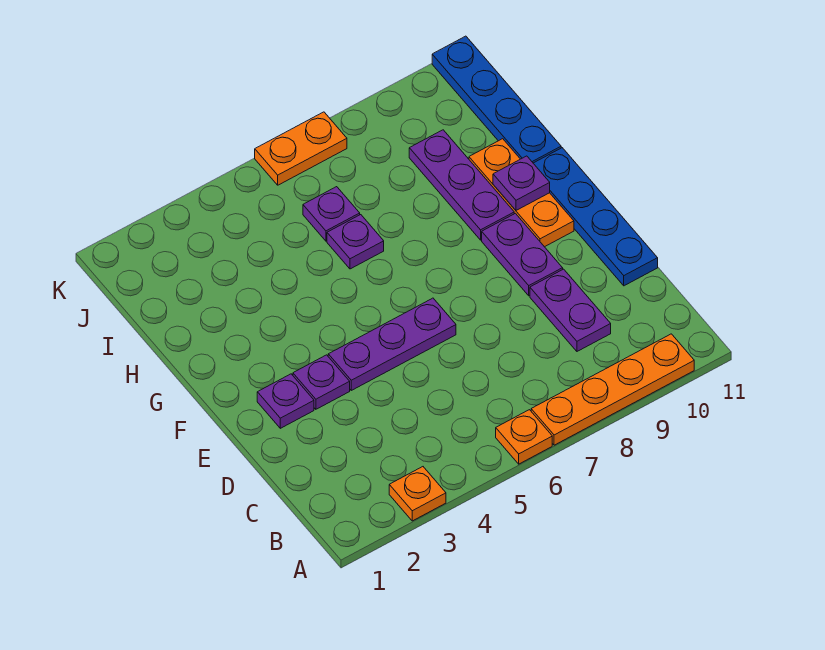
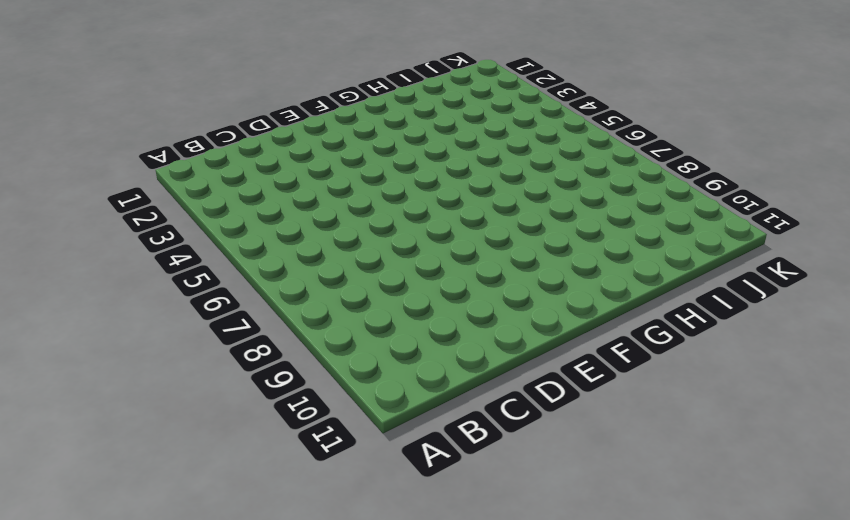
none -> orange 1x1 plate [389,467,446,521]
none -> orange 1x1 plate [496,410,552,464]
none -> orange 1x4 plate [531,334,694,445]

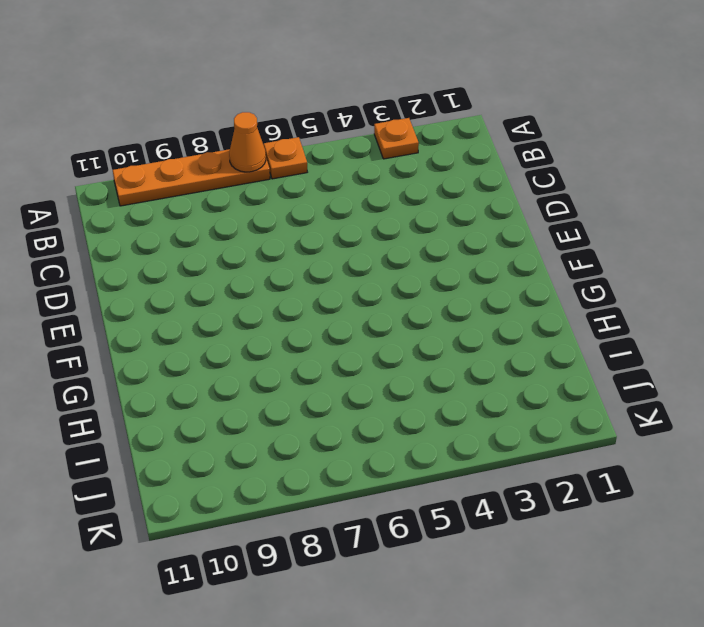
orange 1x1 cone [229,112,266,172] -> none
none -> purple 1x2 plate [530,269,611,351]
none -> blue 1x4 plate [533,148,658,286]
none -> purple 1x1 plate [257,374,314,428]

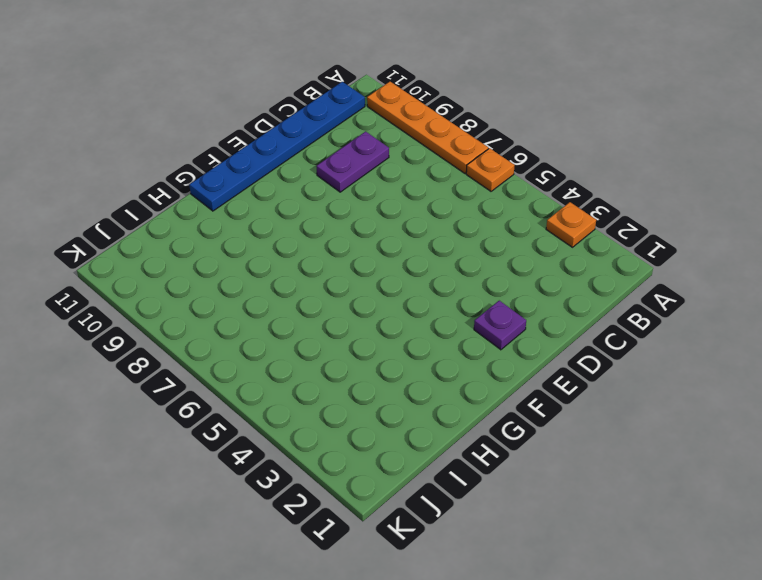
blue 1x6 plate [189,82,365,211] -> blue 1x4 plate [533,148,658,286]
none -> purple 1x1 plate [293,355,350,409]
none -> purple 1x3 plate [328,298,456,390]
none -> purple 1x2 plate [482,213,563,296]

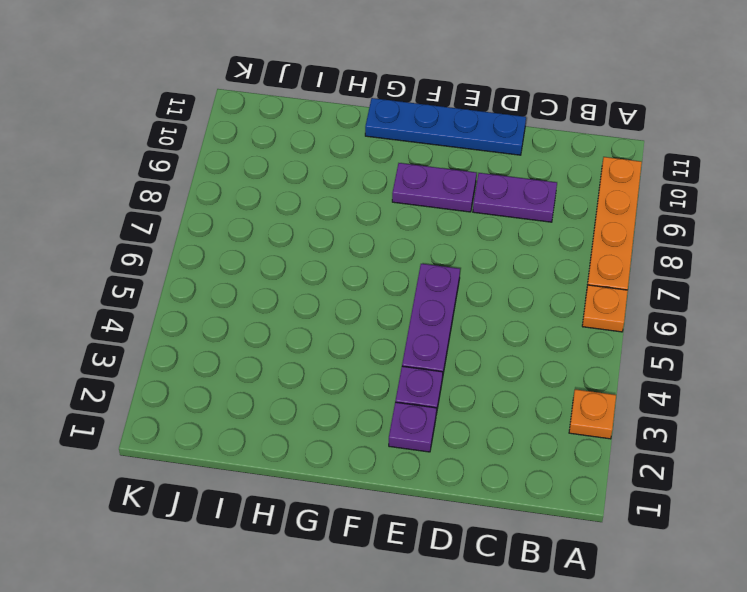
none -> orange 1x3 plate [469,139,574,247]
none -> purple 1x3 plate [409,130,514,240]
none -> purple 1x1 plate [327,215,384,269]

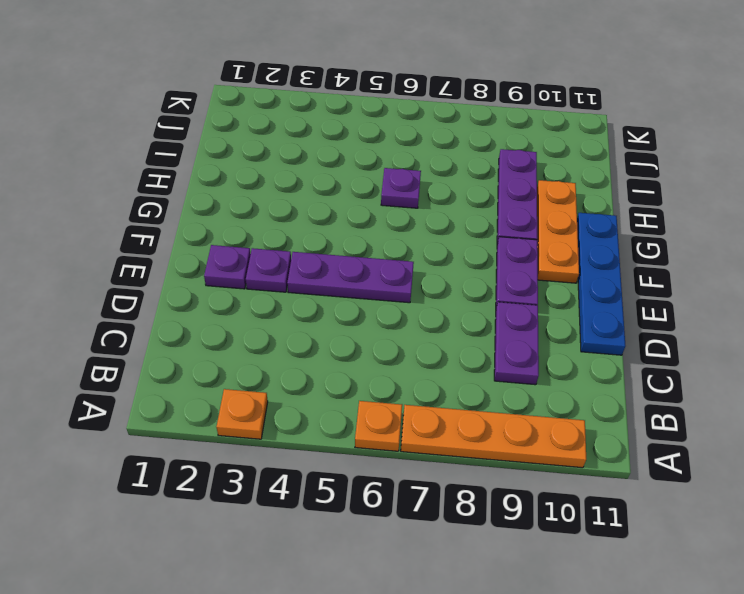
none -> blue 1x4 plate [432,36,561,163]
none -> purple 1x1 plate [303,187,360,241]
none -> orange 1x2 plate [255,112,347,185]

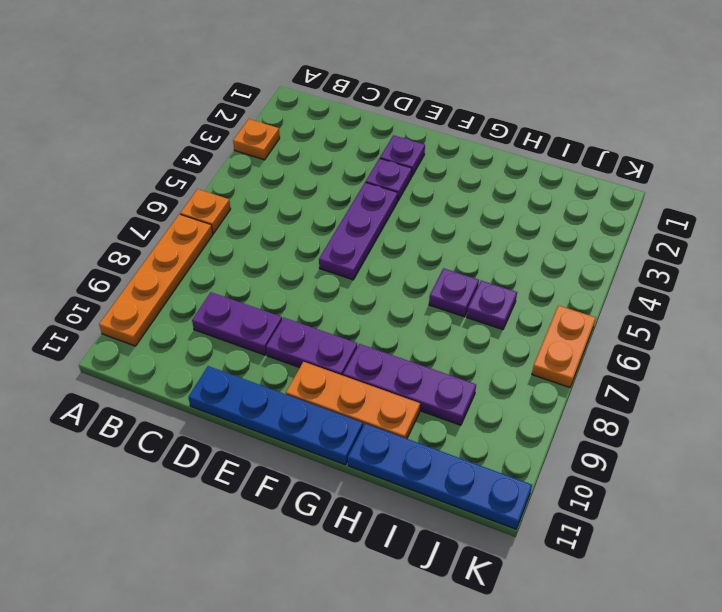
none -> purple 1x1 plate [493,156,550,210]

